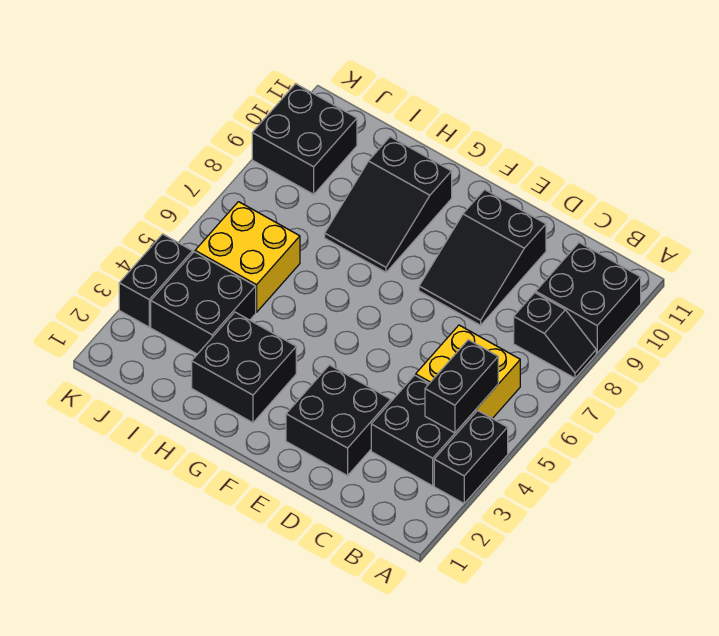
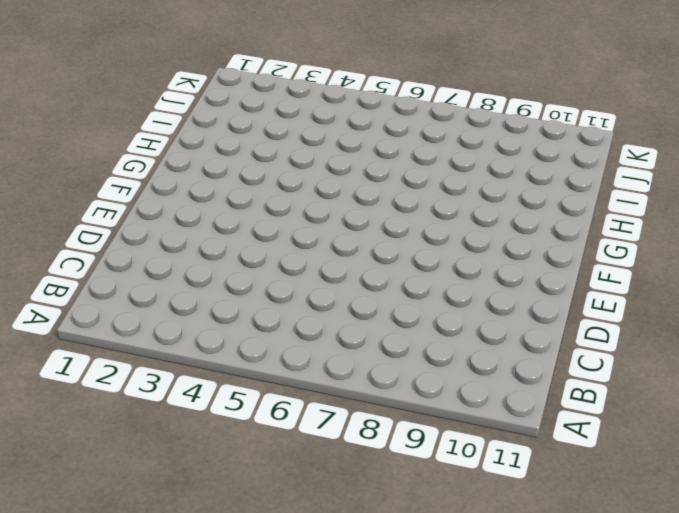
none -> black 1x2 brick [434,411,508,503]
none -> black 1x2 slope [514,293,596,378]
none -> black 2x2 brick [536,243,641,353]

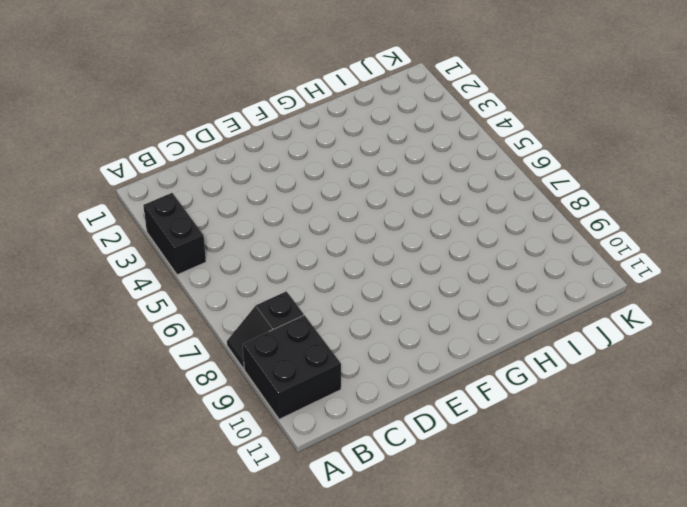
none -> black 2x2 brick [371,375,476,486]
none -> yellow 2x2 brick [416,325,520,419]
none -> black 2x2 brick [286,365,391,476]

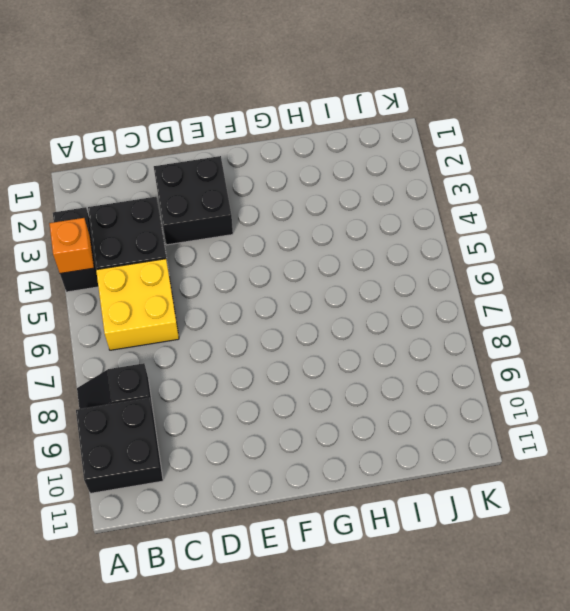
orange 1x1 brick [49,218,94,273] -> none
none -> black 2x3 slope [419,190,546,325]
none -> black 2x2 brick [192,312,296,423]
none -> black 2x3 slope [325,137,452,272]

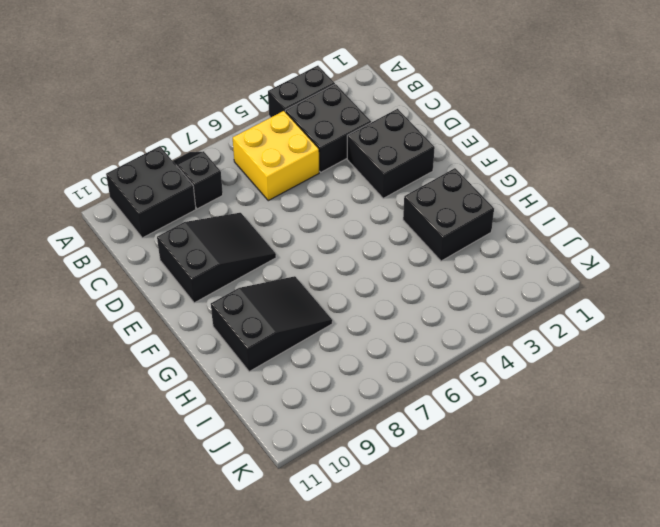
none -> black 2x2 brick [151,252,256,354]
none -> yellow 2x2 brick [195,202,300,312]
none -> black 2x2 brick [252,84,357,194]

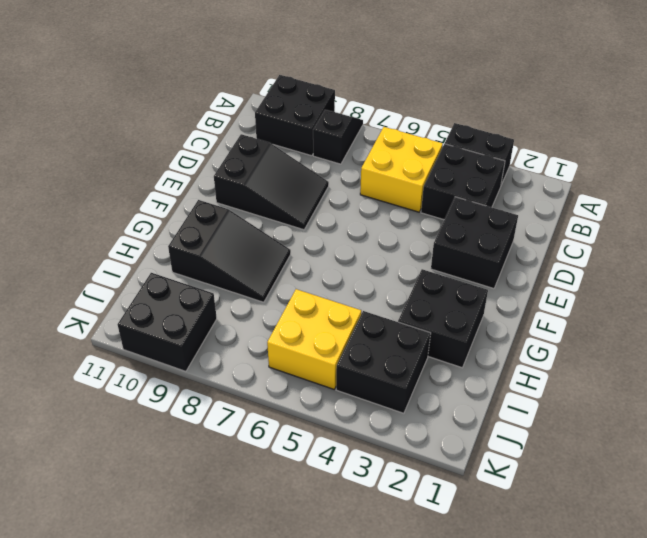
none -> black 1x2 brick [119,234,193,327]
none -> black 1x2 brick [425,340,498,433]

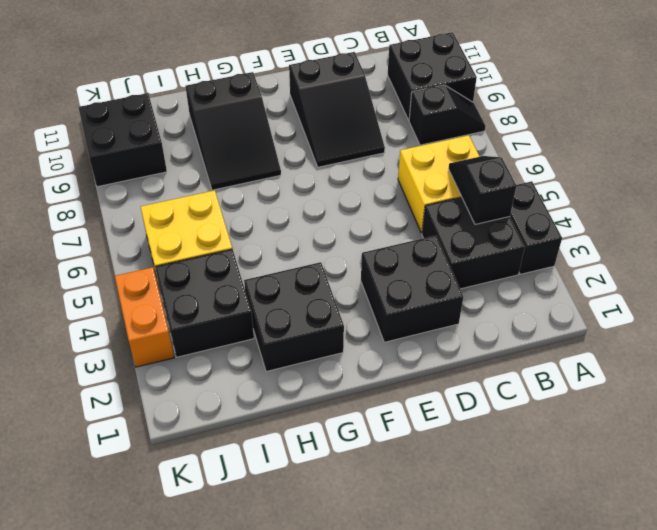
black 1x2 slope [449,156,516,224] -> black 1x2 brick [425,340,498,433]
orange 1x2 brick [115,267,174,367] -> black 1x2 brick [119,234,193,327]

